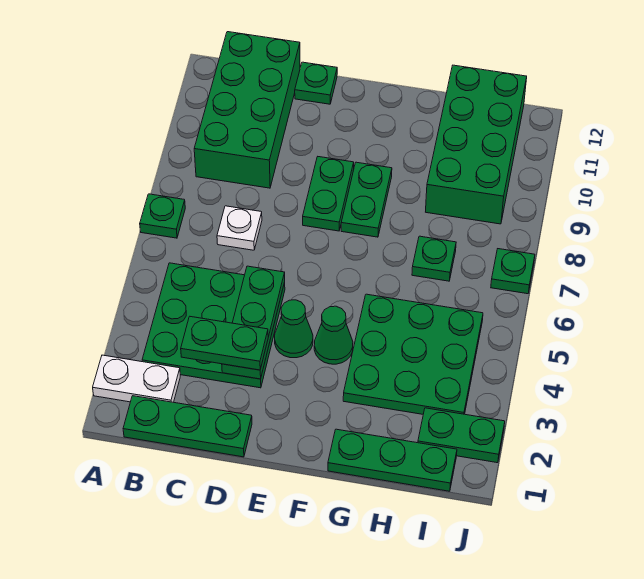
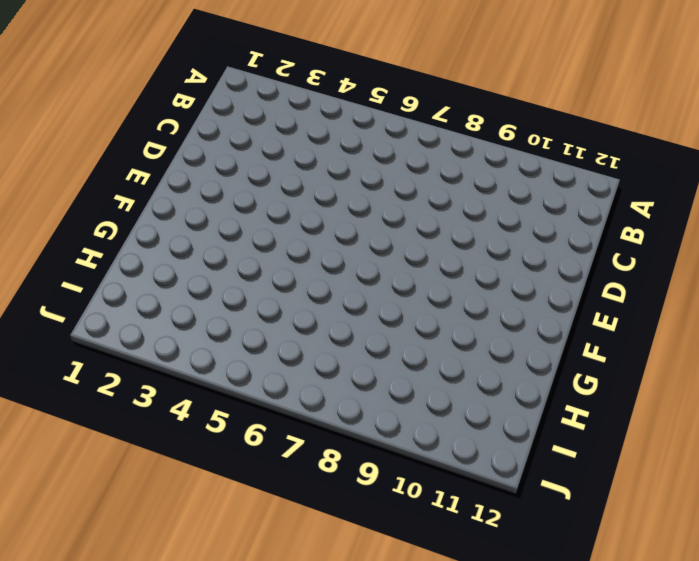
none -> white 1x2 plate [93,355,180,402]
none -> green 1x1 plate [140,194,185,238]
none -> green 1x3 plate [123,396,252,457]

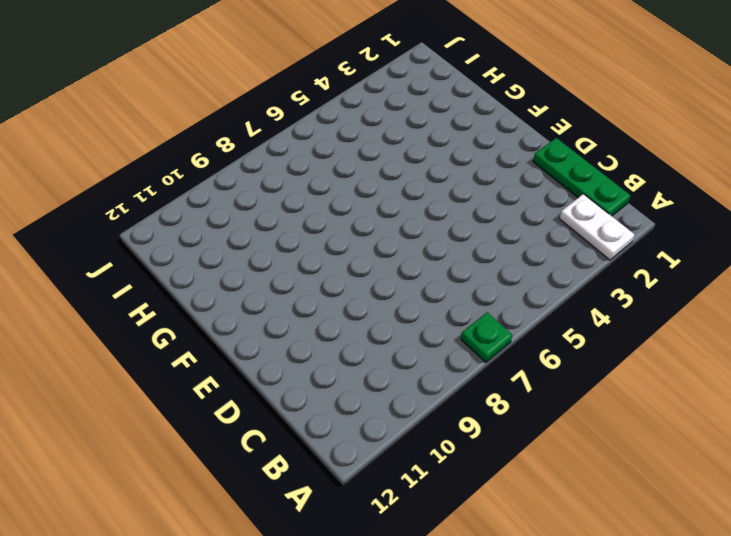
none -> green 3x3 plate [142,263,285,388]
none -> green 2x4 brick [194,32,300,188]
none -> white 1x1 plate [217,206,262,250]

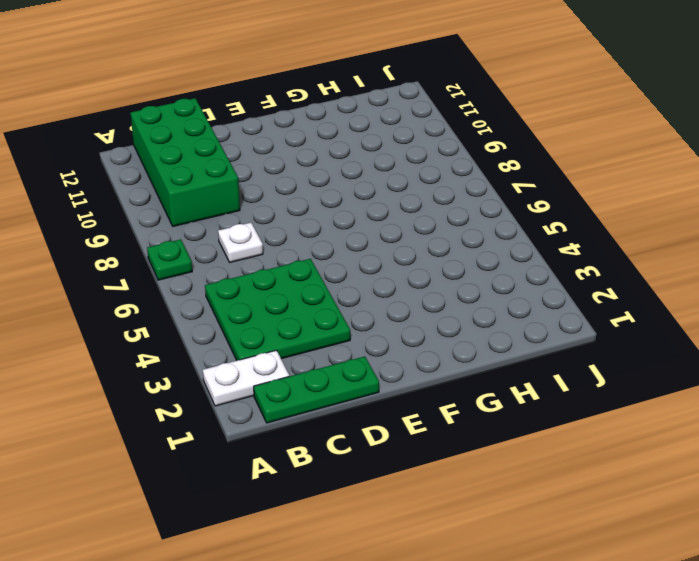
none -> green 1x1 plate [295,62,337,104]
none -> green 1x1 cone [275,300,313,358]
none -> green 1x2 plate [303,157,354,231]

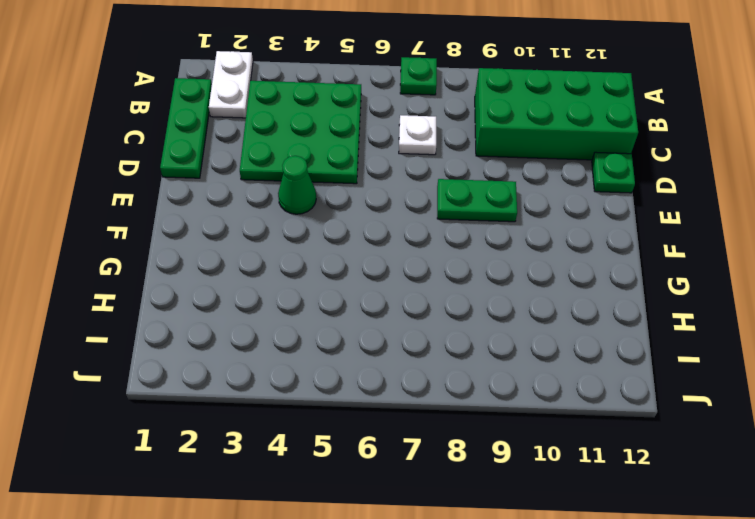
none -> green 1x1 cone [314,306,353,364]
none -> green 1x2 plate [341,162,392,237]
none -> green 1x3 plate [328,429,457,491]

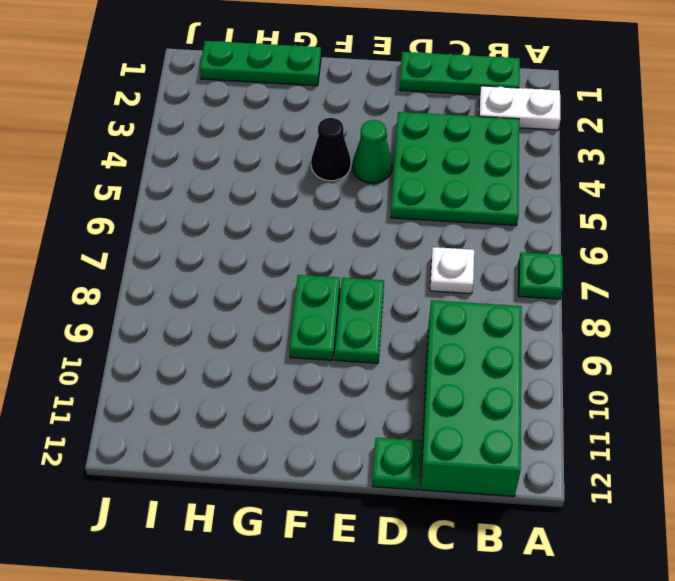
black 1x1 cone [311,118,351,181] -> green 1x1 cone [314,306,353,364]
none -> green 3x3 plate [343,294,483,414]
none -> green 1x1 plate [412,236,456,281]
none -> green 2x4 brick [426,65,527,224]

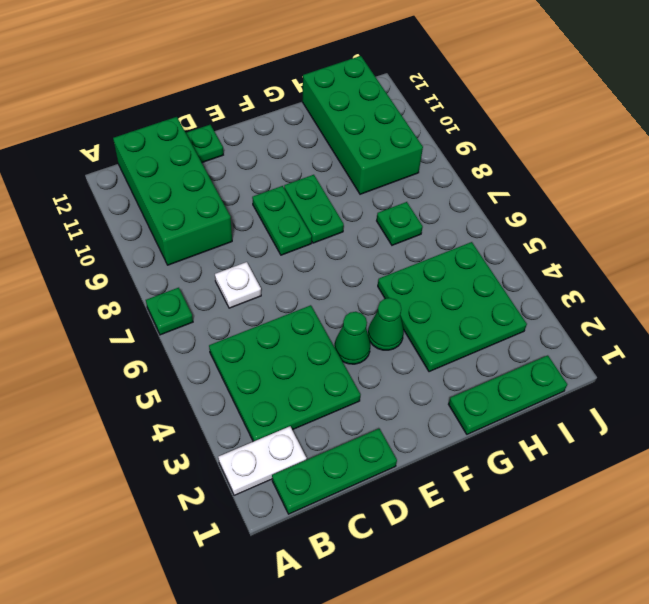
none -> green 1x2 plate [418,408,505,463]
none -> green 1x1 plate [491,249,535,294]
none -> green 1x3 plate [222,266,285,379]

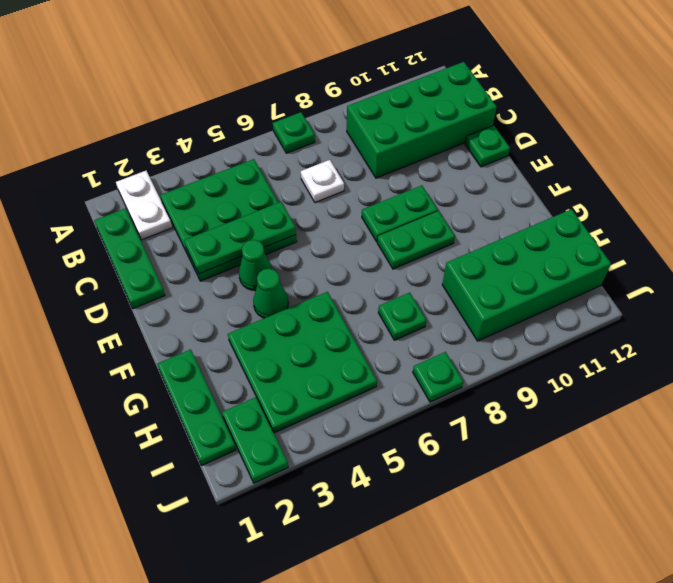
none -> green 1x2 plate [181,317,268,370]

